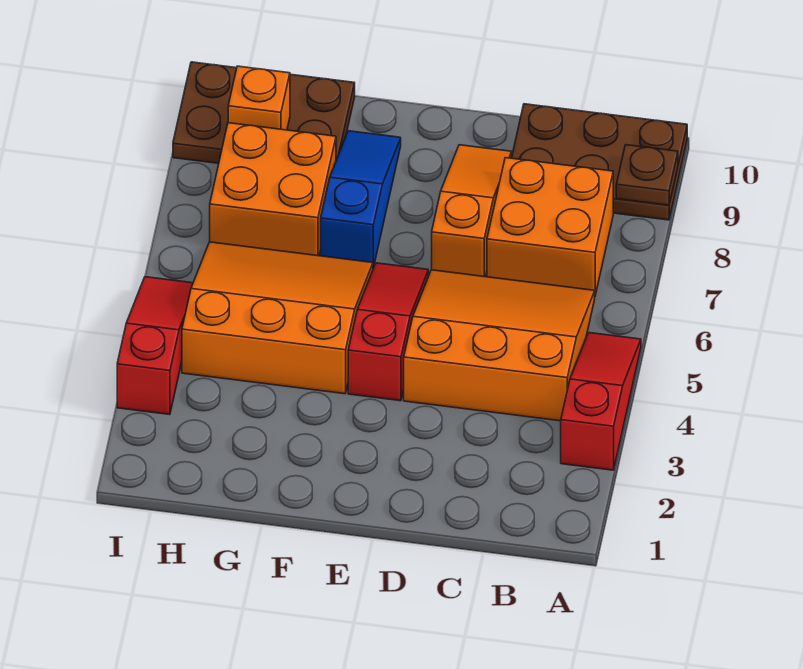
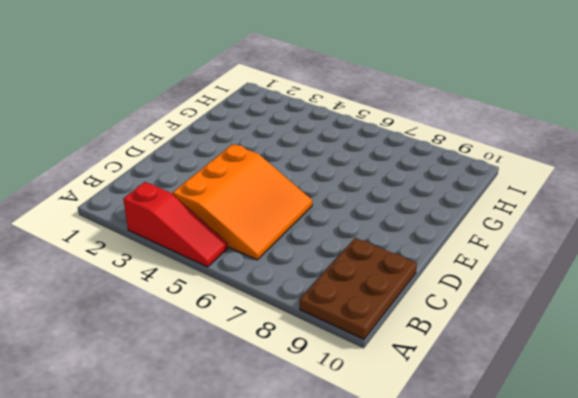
none -> orange 2x2 brick [487,158,613,295]
none -> orange 1x3 slope [432,145,512,277]
none -> red 1x3 slope [348,263,428,401]

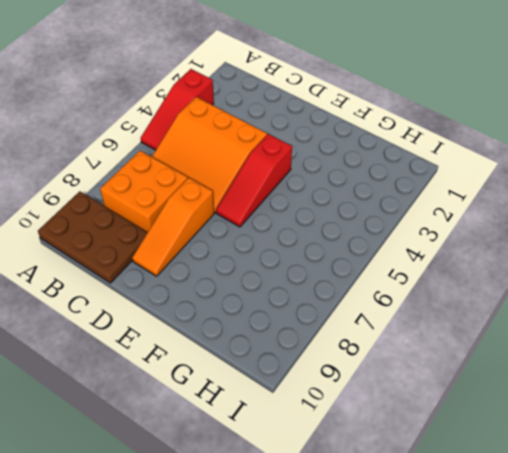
none -> orange 3x3 slope [182,242,373,394]
none -> blue 1x3 slope [321,131,401,268]
none -> orange 2x2 brick [210,123,336,256]

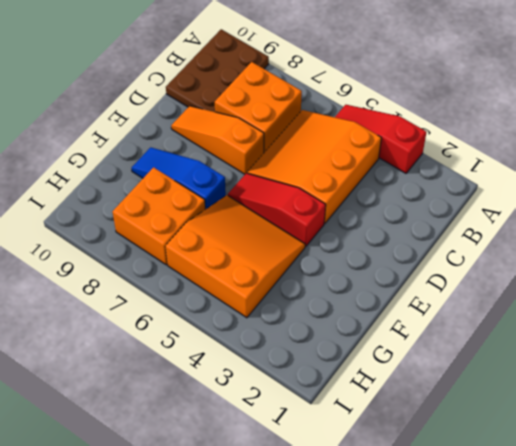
orange 3x3 slope [165,195,305,318] -> orange 3x3 slope turned to [182,242,373,394]
none -> brown 2x3 plate [173,62,355,163]
none -> red 1x3 slope [117,277,193,415]
none -> brown 1x1 plate [616,145,678,205]

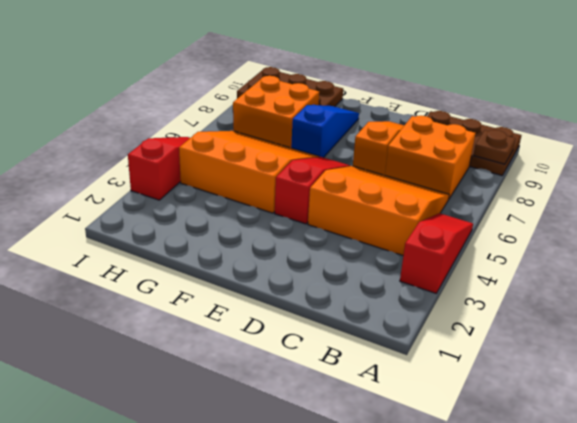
none -> orange 1x1 brick [228,66,290,130]

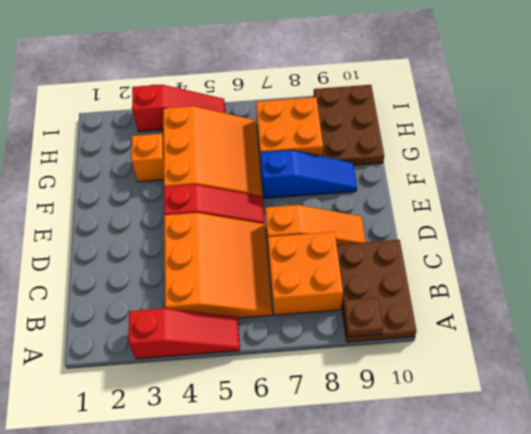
orange 1x1 brick [131,134,164,182] -> orange 1x1 brick moved to [228,66,290,130]

